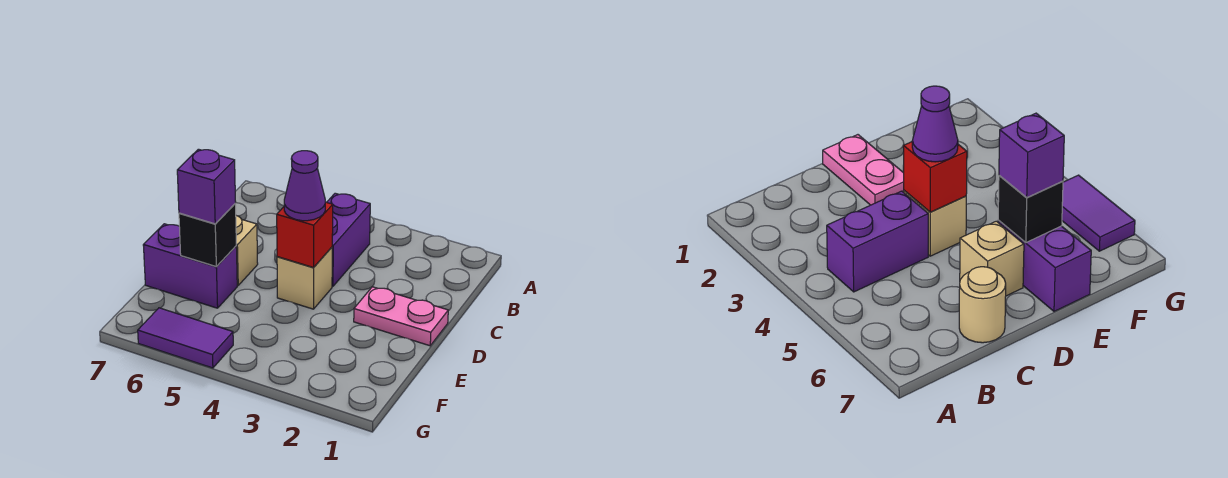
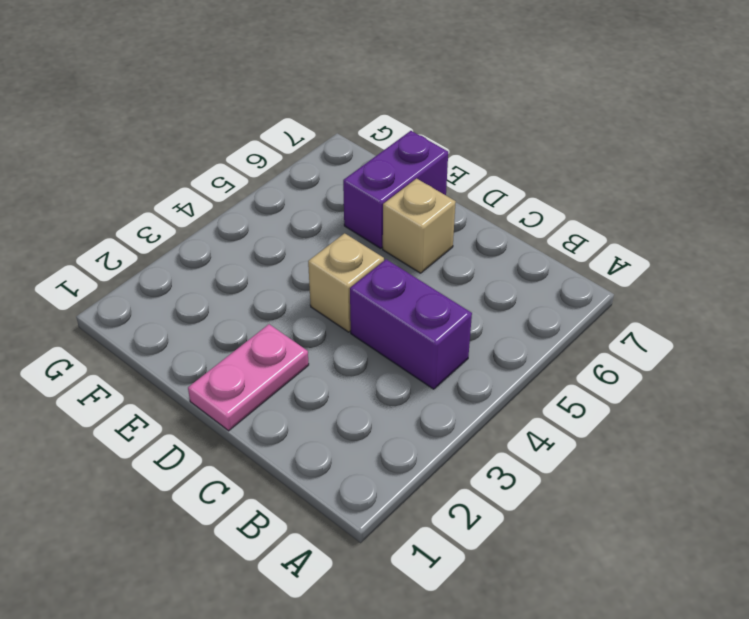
none -> tan 1x1 round brick [959,267,1006,343]
none -> purple 1x2 tile [138,308,233,368]

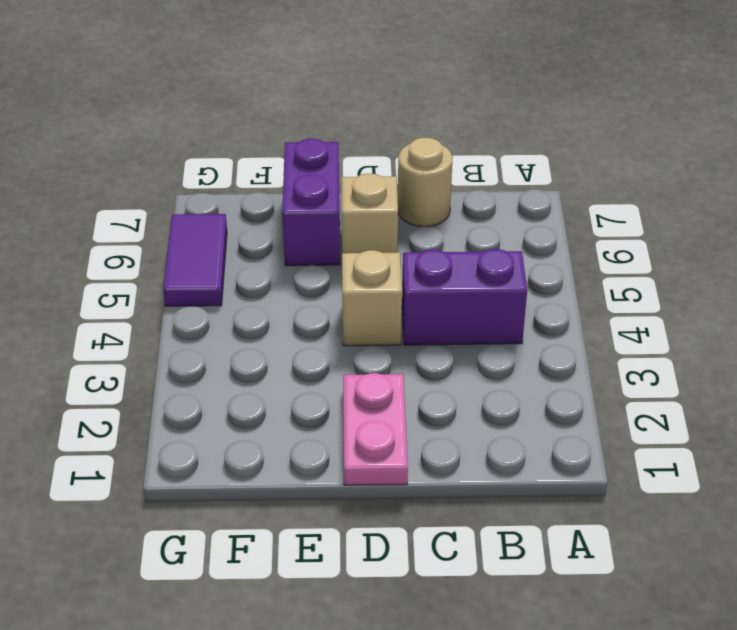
none -> red 1x1 brick [277,202,333,268]
none -> black 1x1 brick [179,204,236,267]

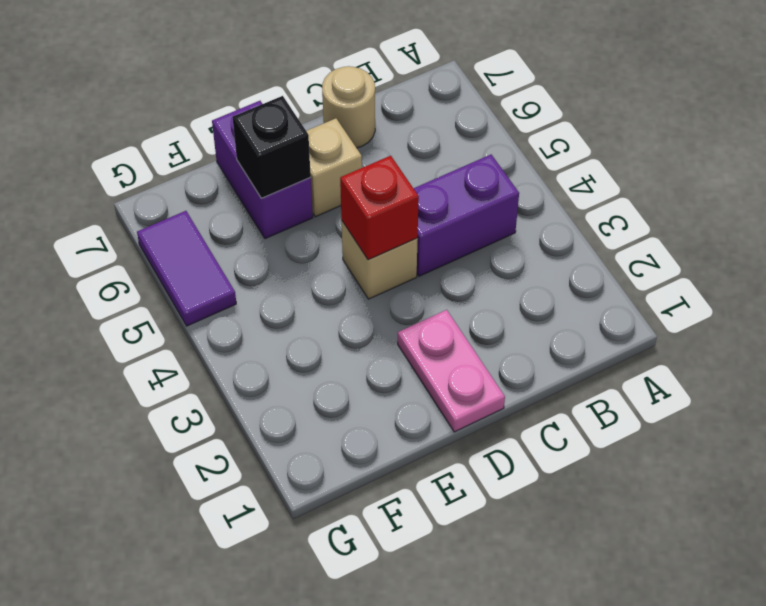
none -> purple 1x1 cone [284,151,325,221]
none -> purple 1x1 brick [177,149,236,224]

